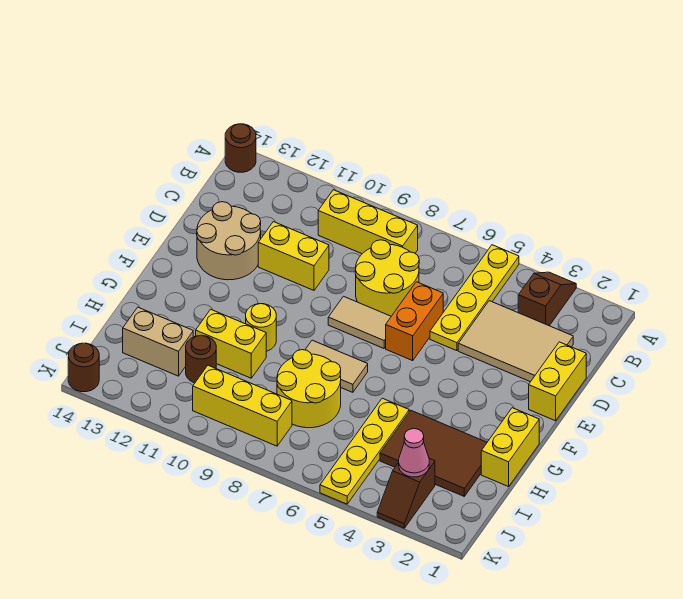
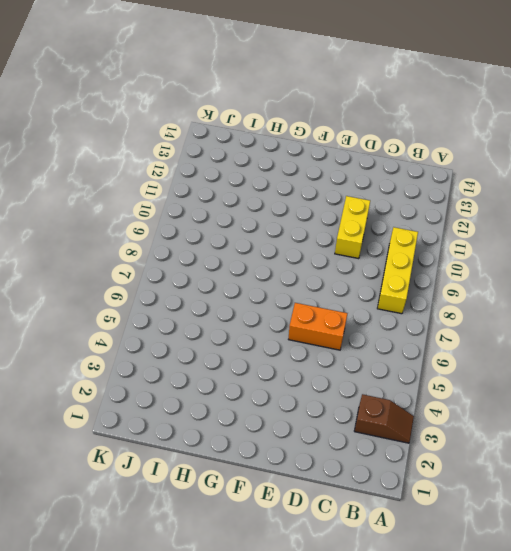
none -> yellow 1x4 plate [430,245,519,351]
none -> brown 1x1 round brick [225,124,256,172]
none -> tan 2x3 tile [458,301,573,382]

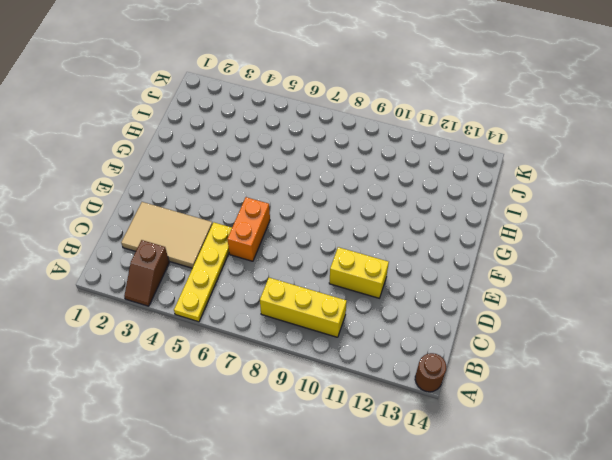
none -> yellow 2x2 round brick [355,240,419,316]
none -> yellow 1x2 brick [529,342,586,421]
none -> tan 2x2 round brick [197,202,261,280]

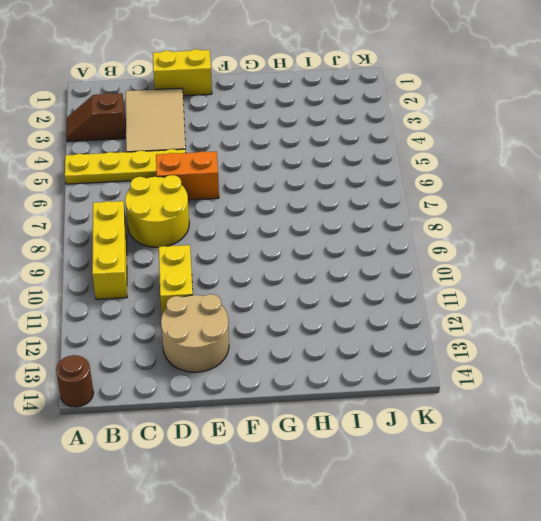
none -> tan 1x2 tile [328,296,391,348]
none -> yellow 1x2 brick [481,408,539,487]
none -> tan 1x2 tile [305,340,368,392]

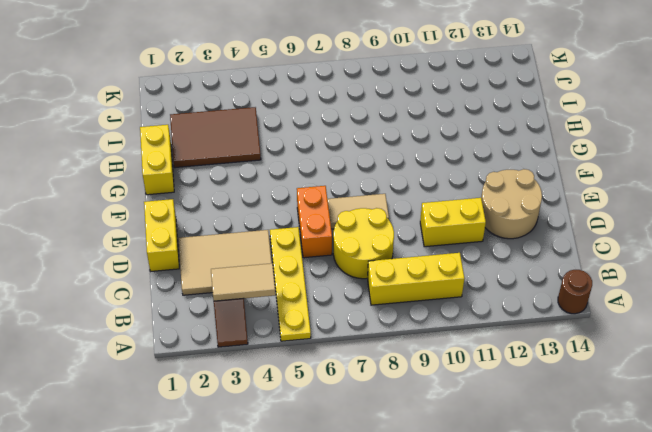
tan 1x2 tile [211,263,276,301] -> tan 1x2 tile moved to [305,340,368,392]
none -> yellow 1x1 round brick [246,304,276,351]
none -> yellow 1x4 plate [320,398,409,504]
none -> yellow 2x2 round brick [277,350,341,428]

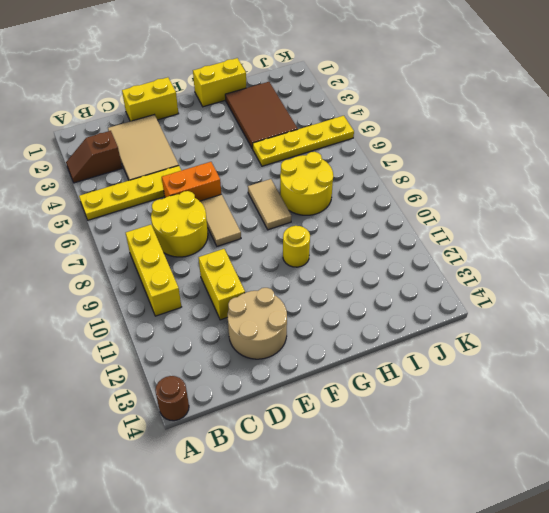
none -> yellow 1x2 brick [196,309,266,378]
none -> brown 1x1 round brick [186,335,216,383]
none -> tan 1x2 brick [123,307,193,376]

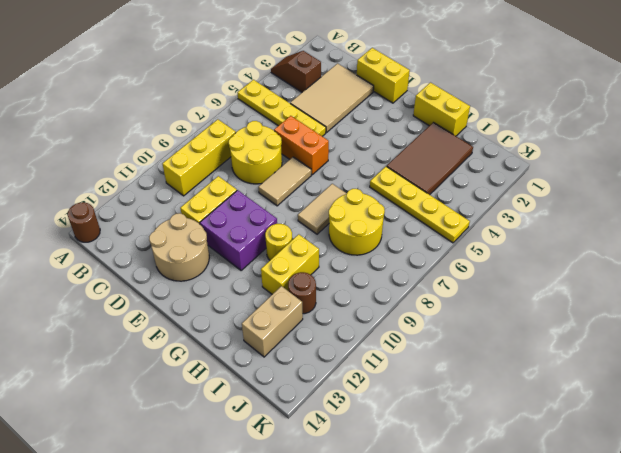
purple 2x2 brick [200,190,277,270] -> none
none -> brown 1x2 slope [377,458,435,528]
none -> yellow 1x3 brick [193,365,292,446]
none -> brown 1x1 round brick [68,343,99,392]

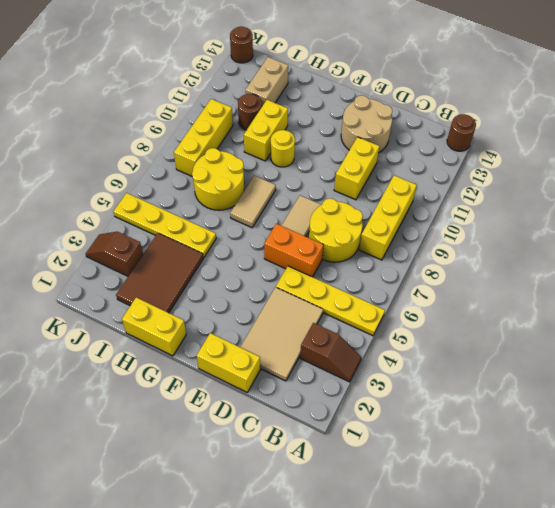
none -> pink 1x1 cone [399,429,429,477]

